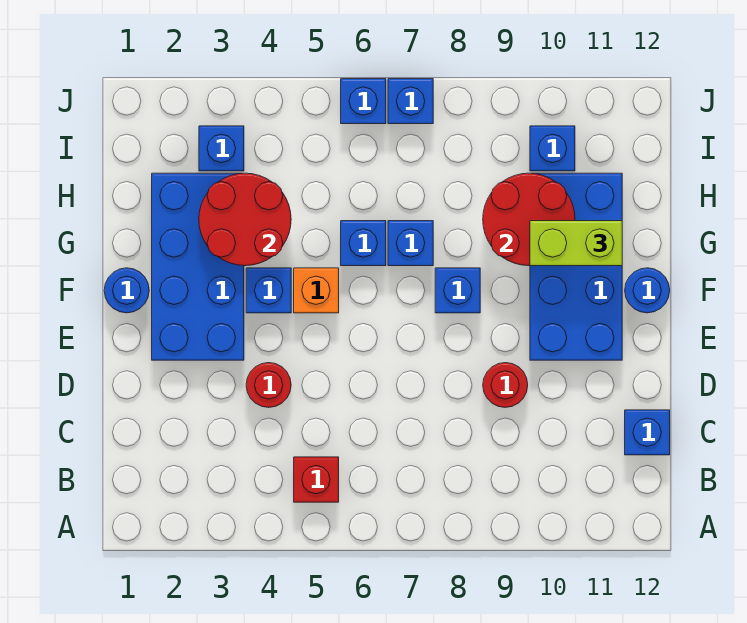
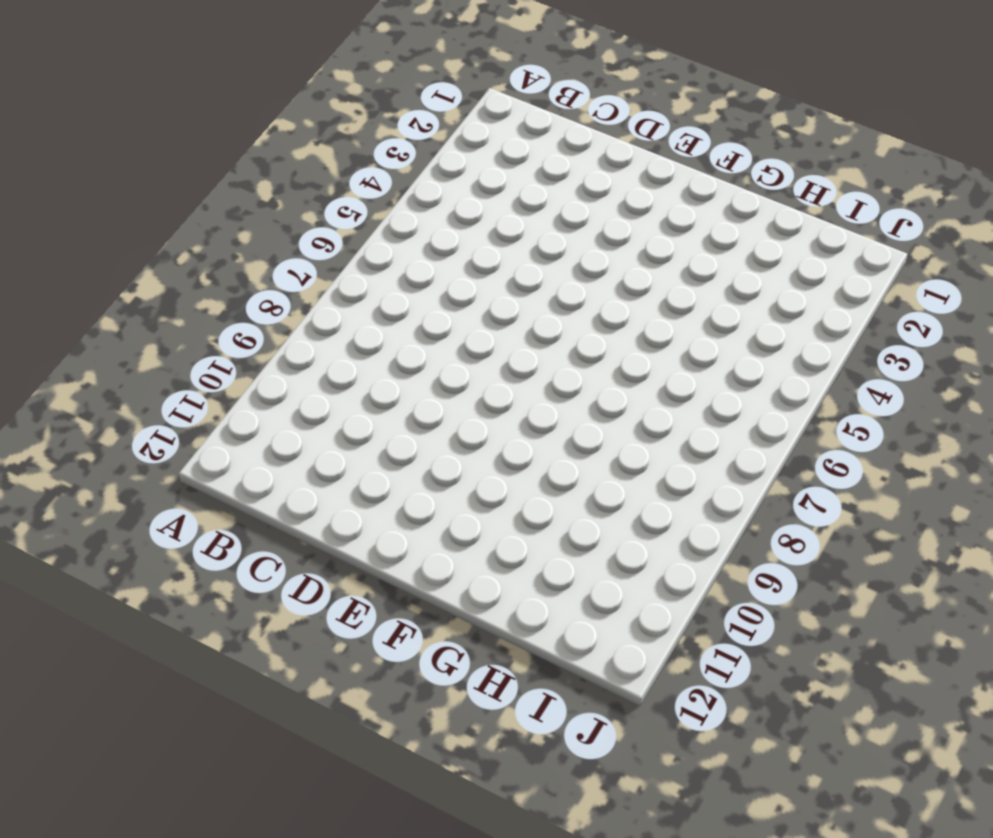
none -> red 1x1 brick [294,457,339,502]
none -> blue 1x1 brick [625,410,670,455]
none -> red 1x1 round brick [246,363,291,408]

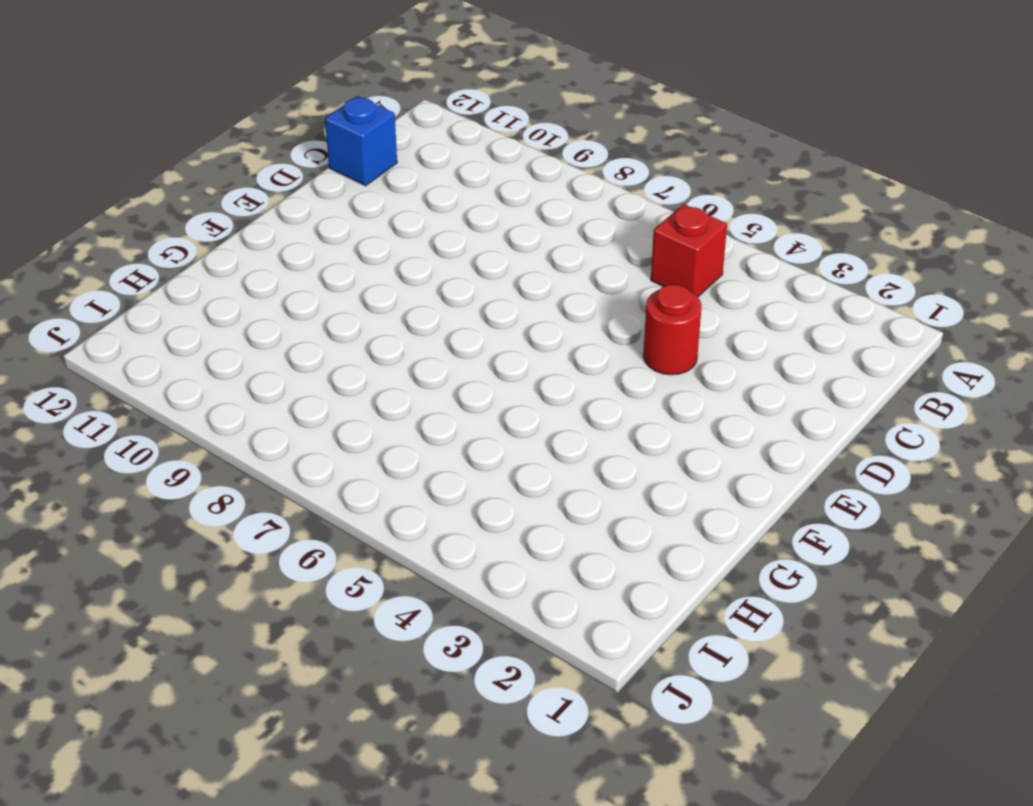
none -> red 1x1 round brick [483,363,528,408]
none -> blue 2x4 brick [152,173,244,360]
none -> blue 2x4 brick [530,173,622,360]

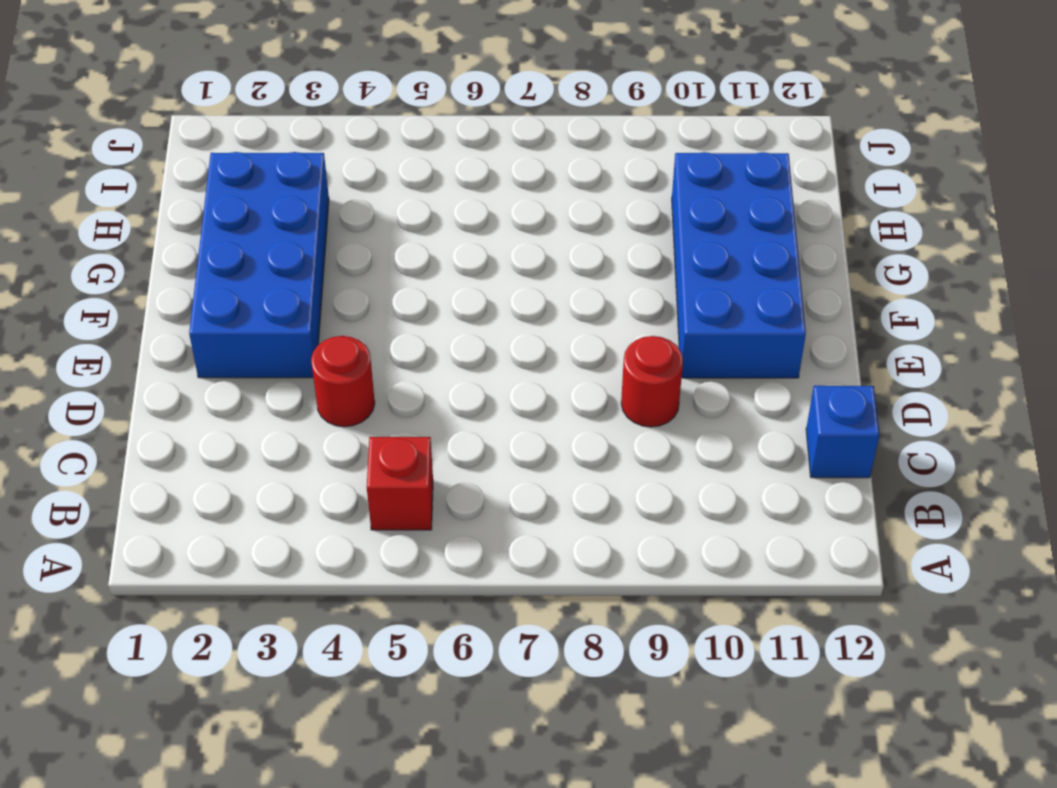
none -> blue 1x1 round brick [104,268,149,313]
none -> blue 1x1 brick [246,268,291,313]
none -> orange 1x1 brick [294,268,339,313]

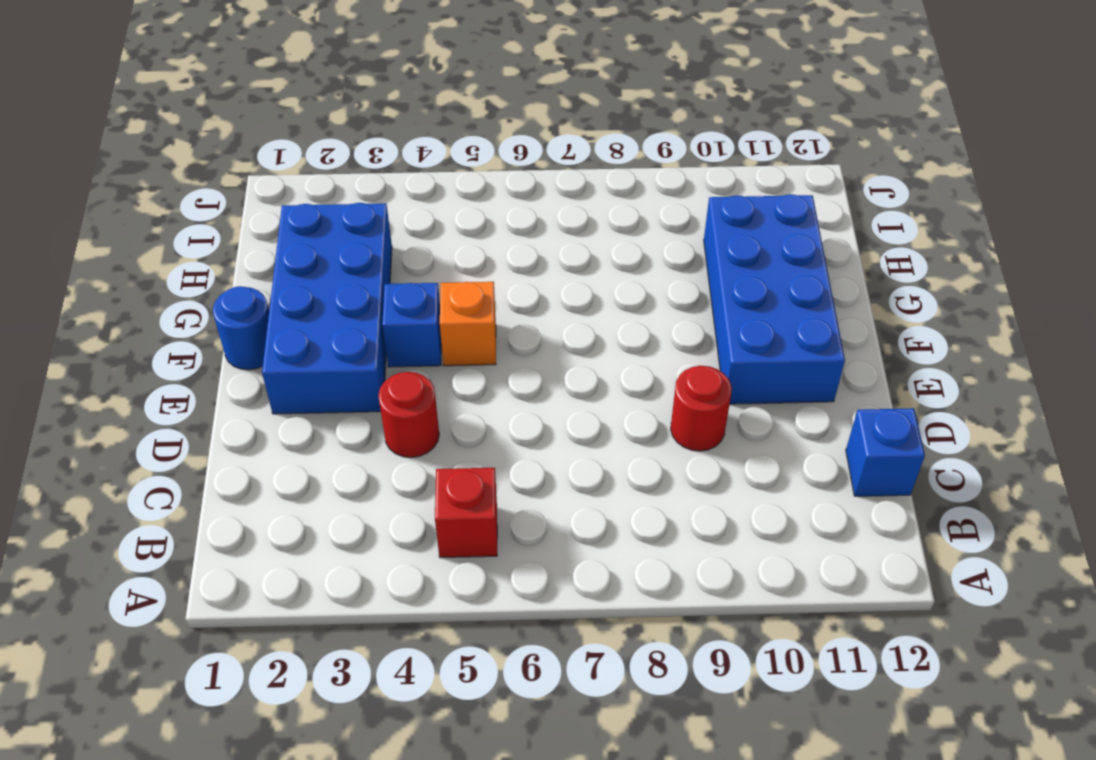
none -> blue 1x1 brick [435,268,480,313]
none -> blue 1x1 round brick [625,268,670,313]
none -> blue 1x1 brick [341,221,386,266]

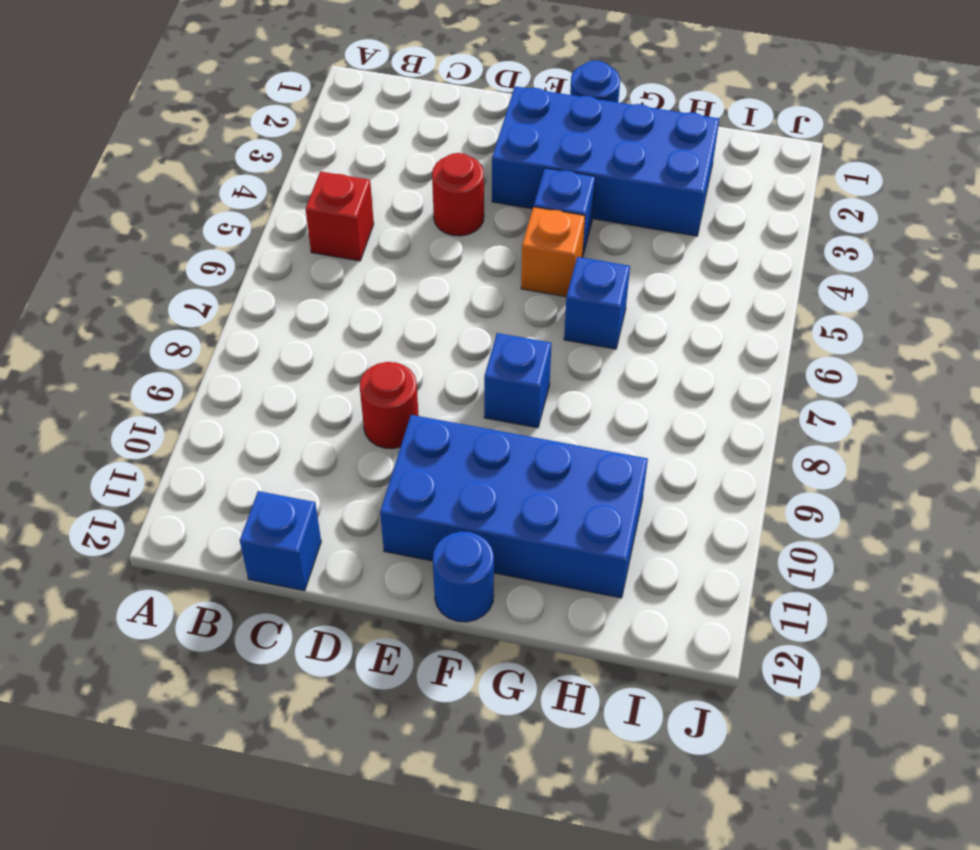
none -> blue 1x1 brick [388,221,433,266]
none -> blue 1x1 brick [199,126,244,171]
none -> blue 1x1 brick [530,126,575,171]

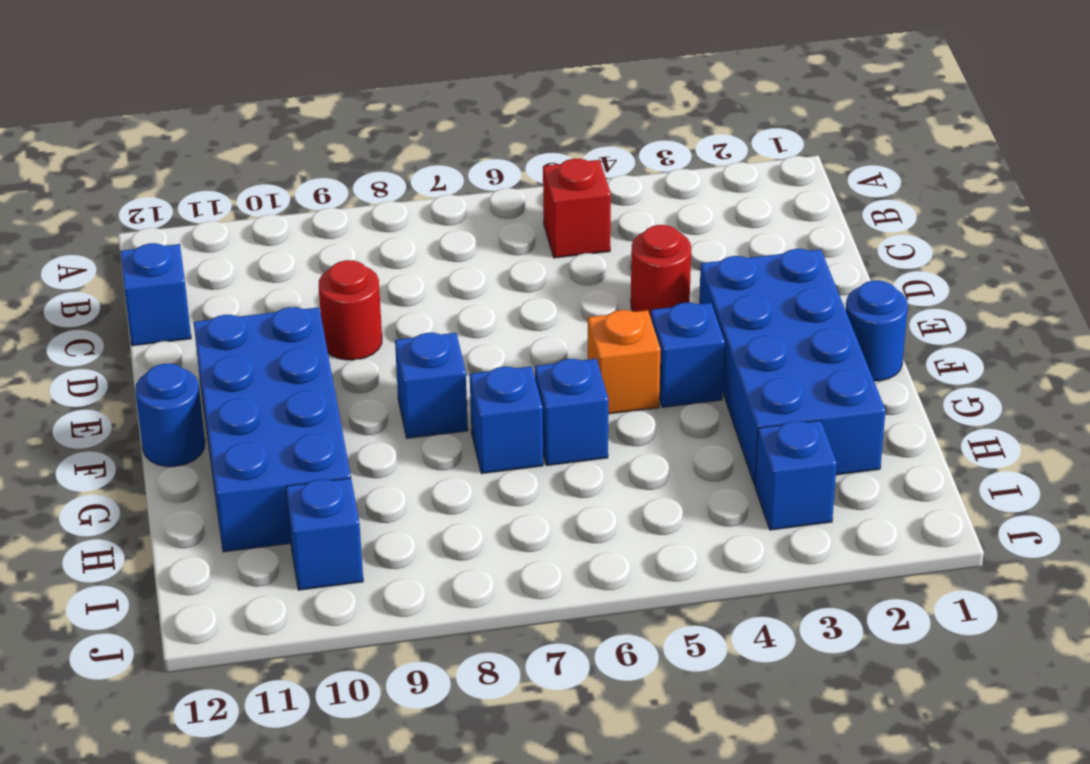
none -> blue 1x1 brick [341,79,386,124]
none -> blue 1x1 brick [388,79,433,124]
none -> red 2x2 round brick [199,173,291,266]

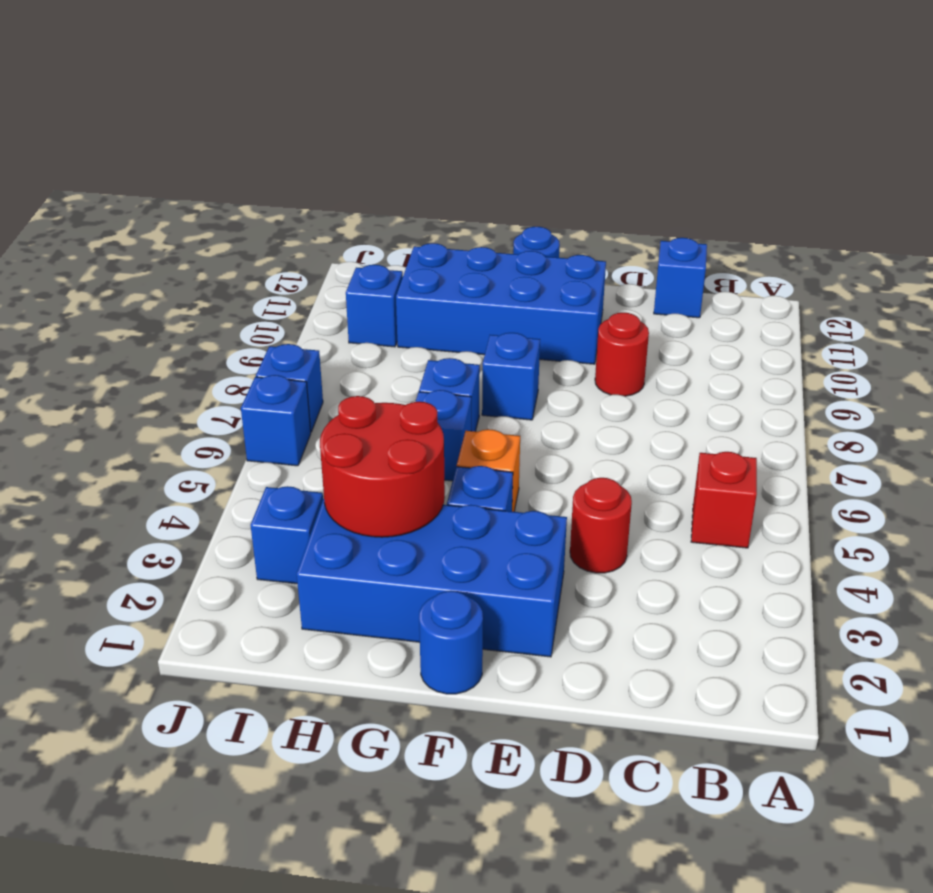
none -> red 2x2 round brick [483,173,575,266]
none -> lime 1x2 brick [530,221,622,266]

